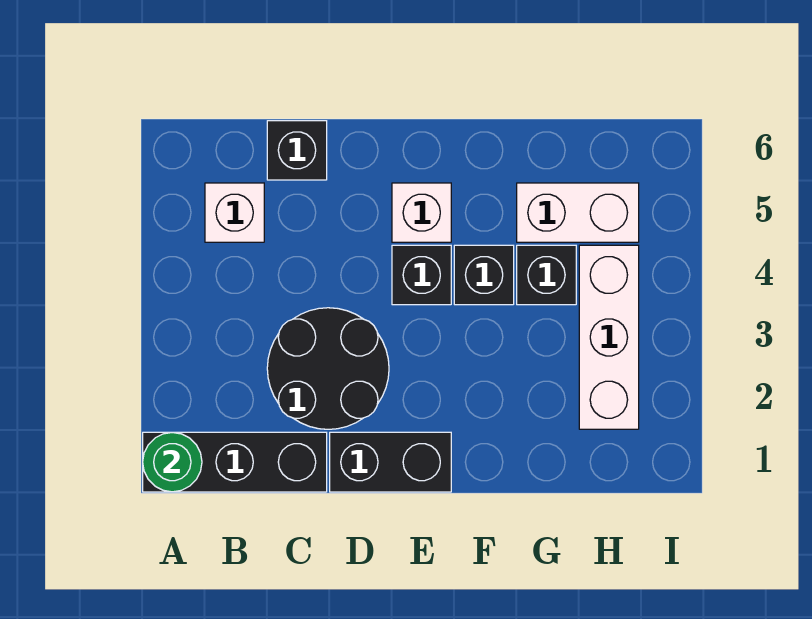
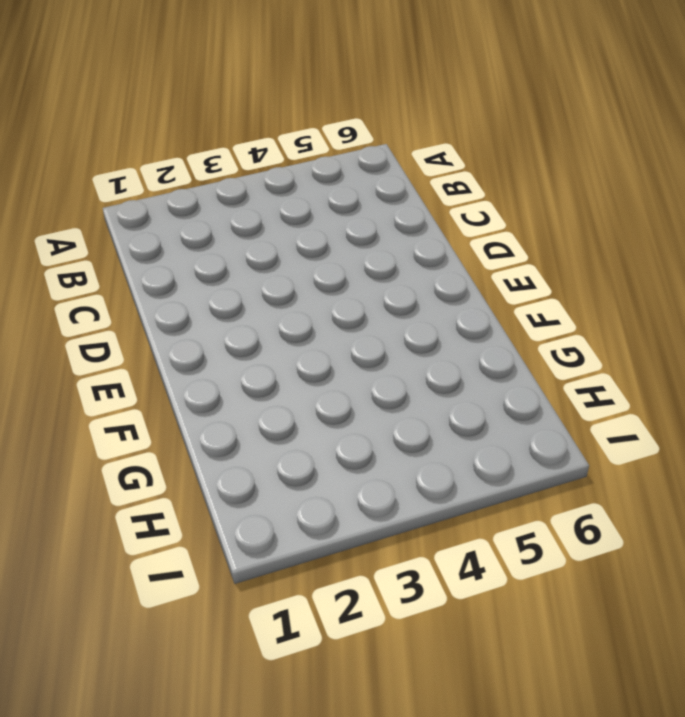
none -> black 1x3 brick [143,432,327,492]
none -> white 1x1 brick [205,183,264,242]
none -> black 2x2 round brick [267,308,389,429]

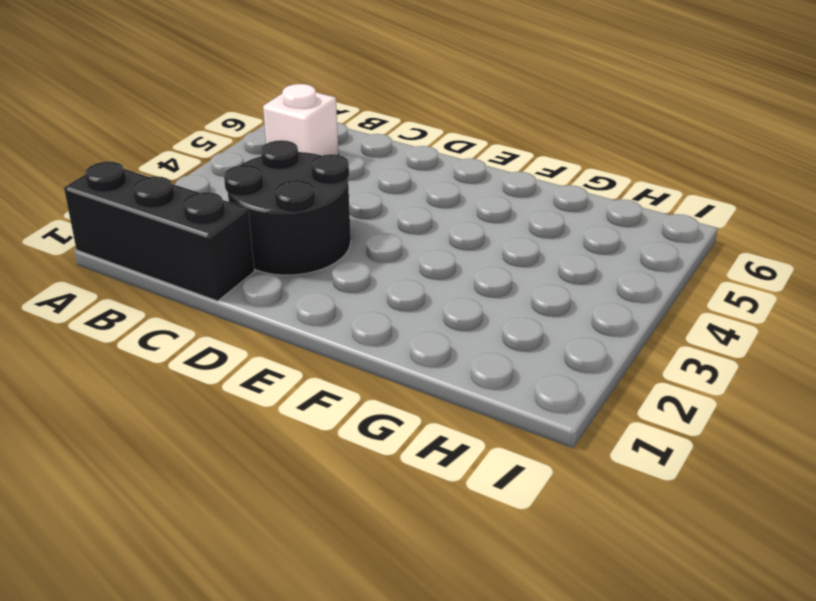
none -> black 1x1 brick [267,121,327,180]
none -> black 1x2 brick [330,432,451,492]
none -> black 1x1 brick [392,245,451,305]

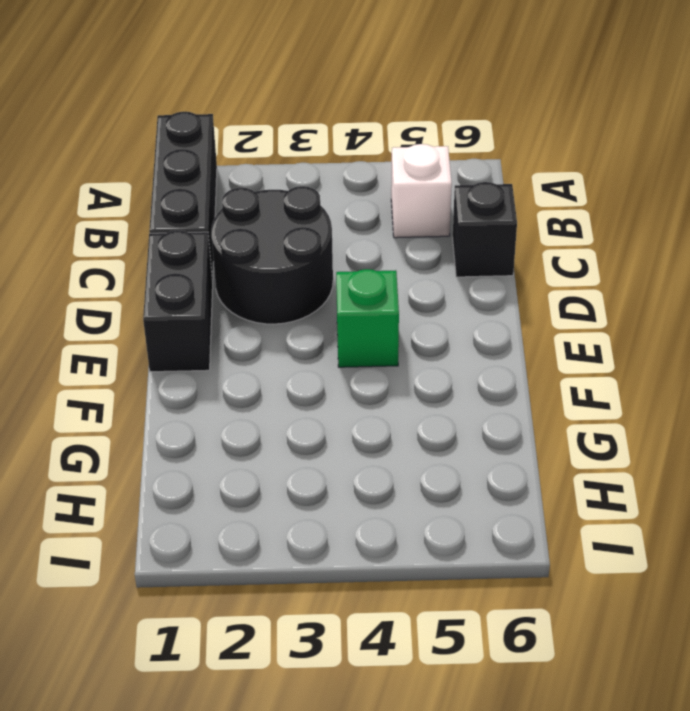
green 1x1 brick [336,269,399,367] -> black 1x1 brick [392,245,451,305]
none -> white 1x1 brick [392,183,451,242]
none -> black 1x1 brick [454,245,514,305]
none -> black 1x1 brick [517,245,576,305]

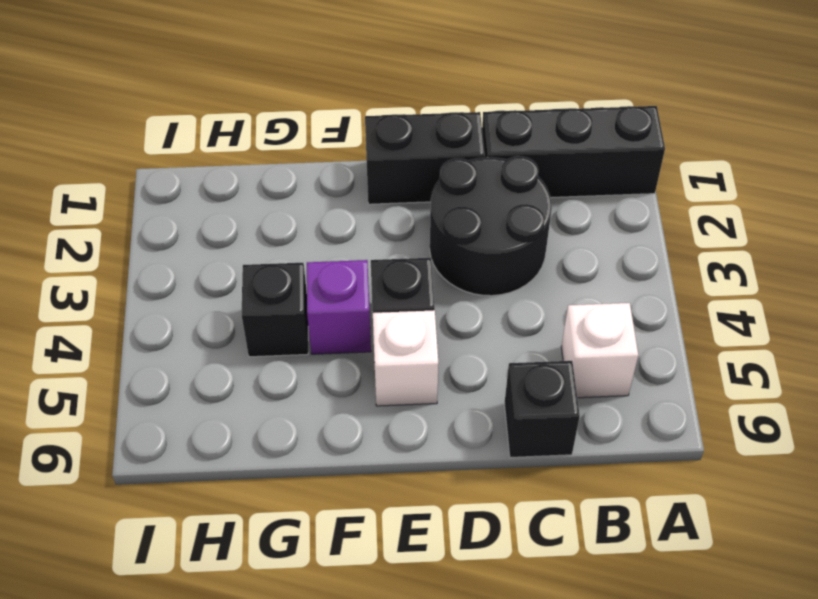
purple 1x1 brick [307,260,371,354] -> black 1x1 brick [454,245,514,305]
none -> white 1x2 brick [517,183,639,242]
none -> white 1x3 brick [579,245,639,429]
none -> green 1x1 round brick [143,432,202,492]

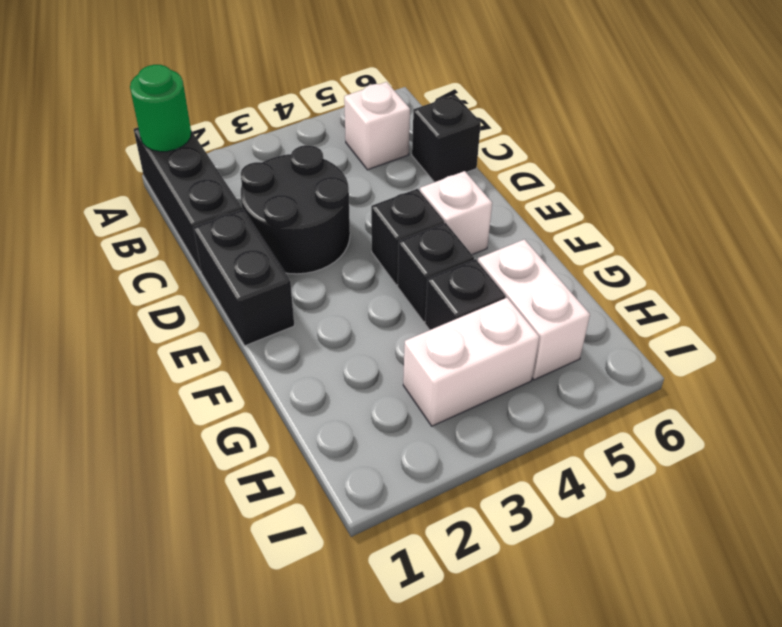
white 1x2 brick [403,298,539,426] -> white 1x3 brick [579,245,639,429]

